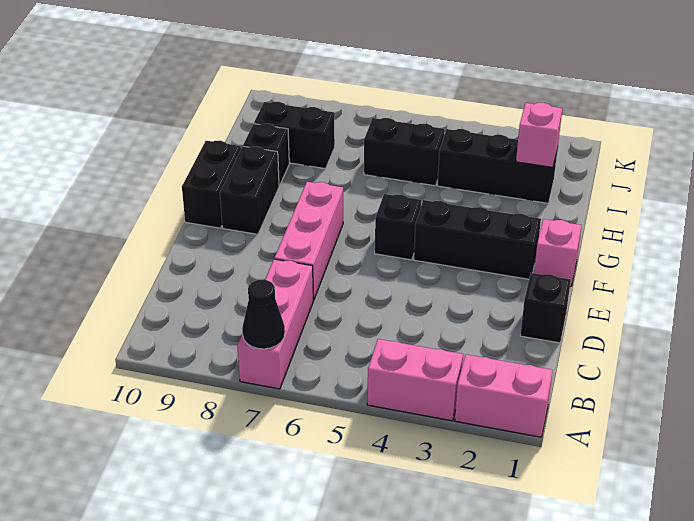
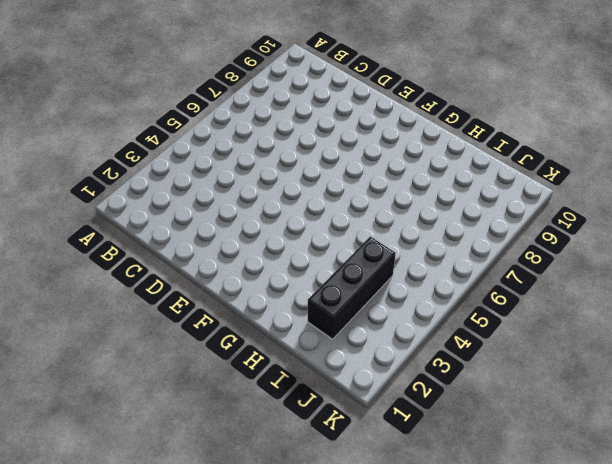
none -> pink 1x2 brick [455,355,553,437]
none -> pink 1x2 brick [367,339,463,421]
none -> pink 1x3 brick [237,259,313,389]

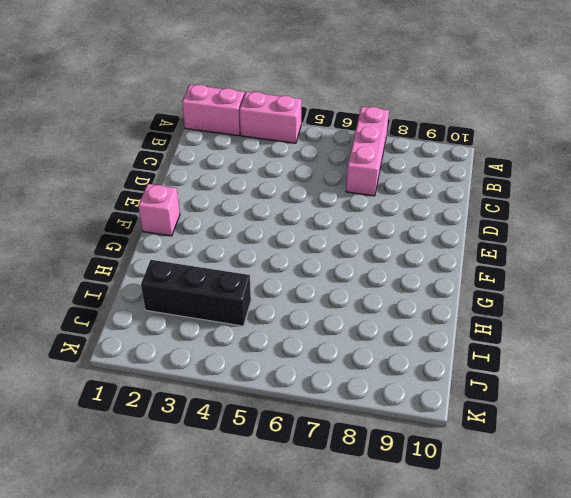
none -> black 1x1 brick [520,273,571,343]
none -> pink 1x3 brick [274,182,343,300]
none -> black 1x3 brick [414,200,541,279]

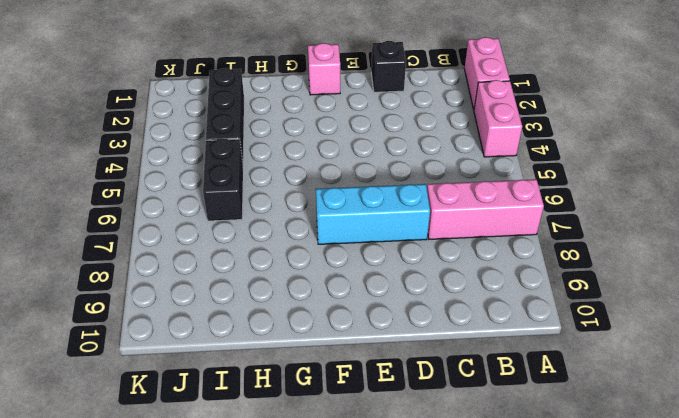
cyan 1x3 brick [316,184,430,244] -> pink 1x3 brick [274,182,343,300]
none -> black 1x3 brick [414,200,541,279]
none -> black 1x1 brick [375,194,421,260]
none -> black 1x2 brick [220,146,279,234]

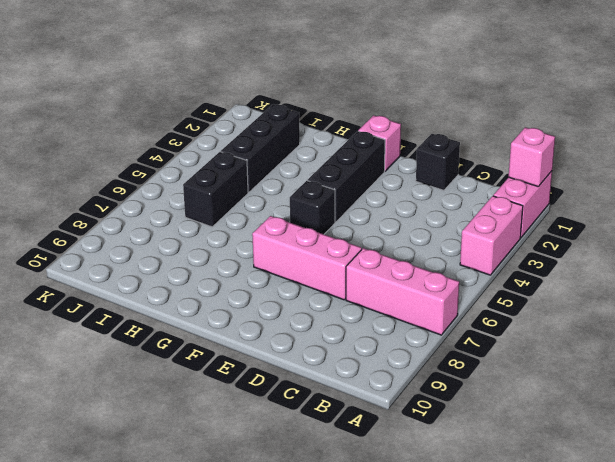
pink 1x1 brick [509,127,555,186] -> pink 1x1 brick moved to [516,103,562,167]
none -> black 1x2 brick [220,146,279,234]
none -> black 1x2 brick [182,141,241,228]
none -> black 1x1 brick [243,124,289,186]

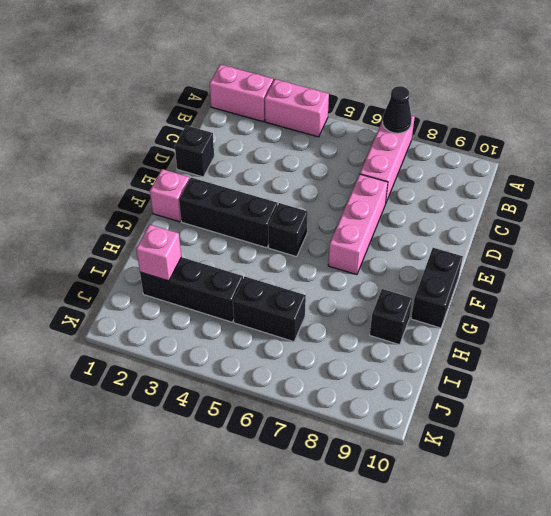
none -> black 1x2 brick [220,146,279,234]
none -> black 1x2 brick [254,102,335,169]

